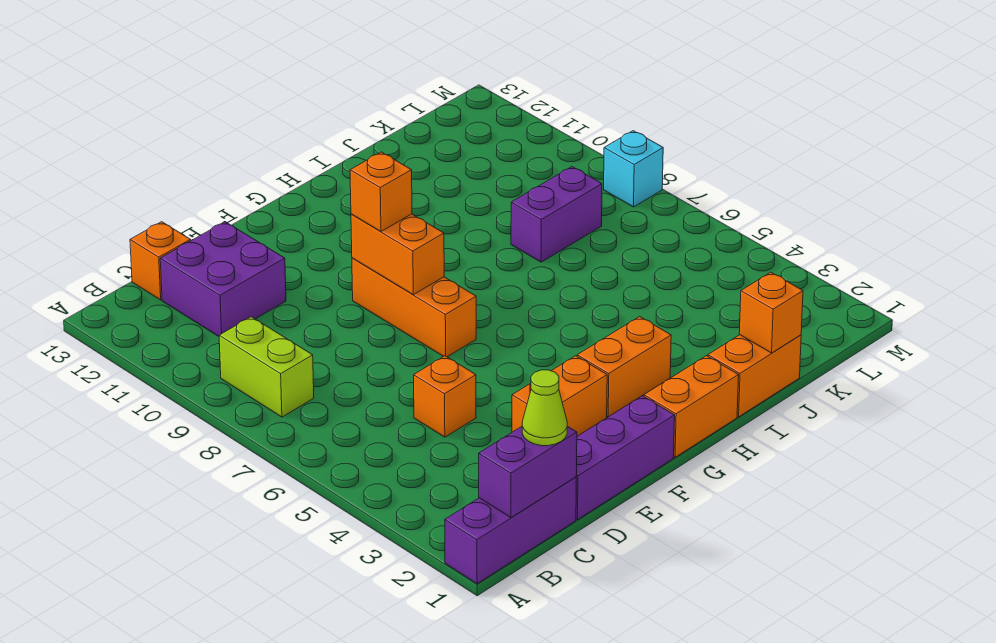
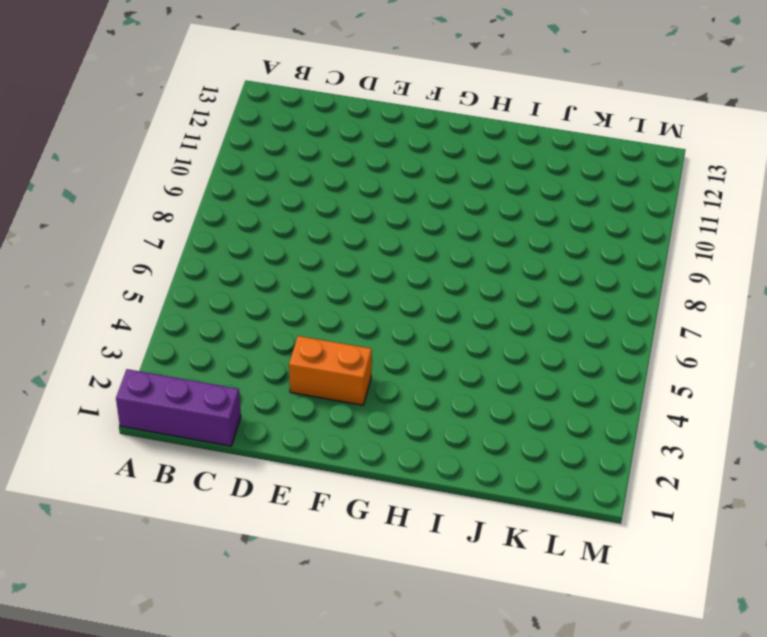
none -> lime 1x2 brick [219,317,314,417]
none -> purple 2x2 brick [160,222,286,336]
none -> orange 1x1 brick [130,222,191,300]

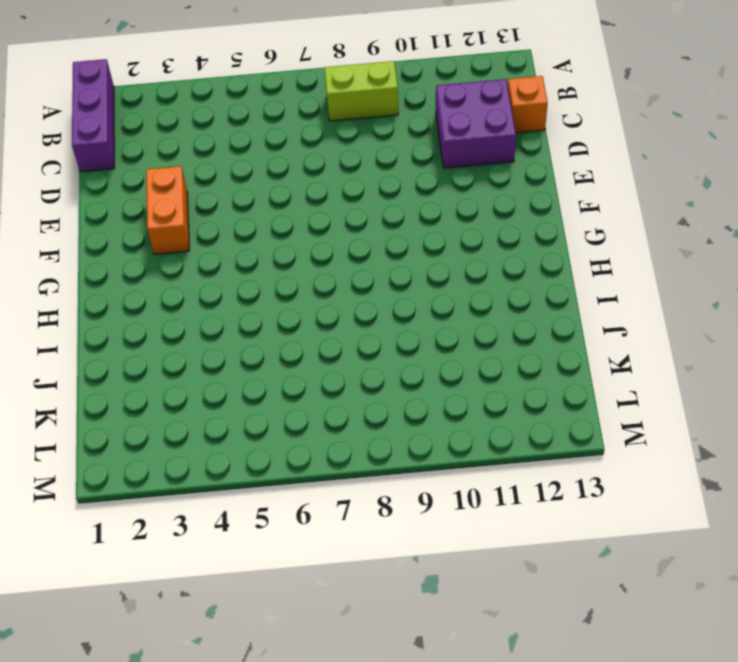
none -> purple 1x3 brick [576,396,675,520]
none -> orange 1x1 brick [414,356,476,437]
none -> orange 1x3 brick [352,258,476,357]

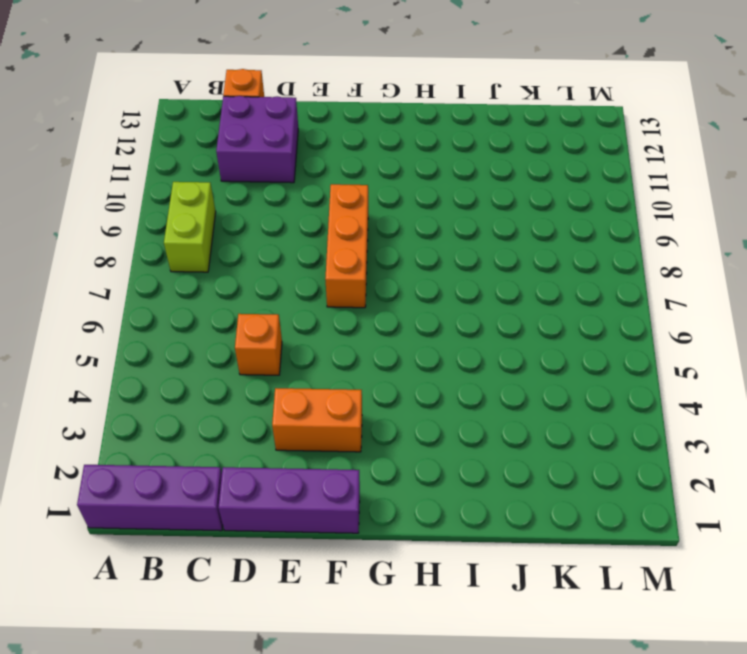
none -> orange 1x2 brick [644,356,739,457]
none -> orange 1x2 brick [577,316,671,417]
none -> orange 1x2 brick [708,335,801,417]

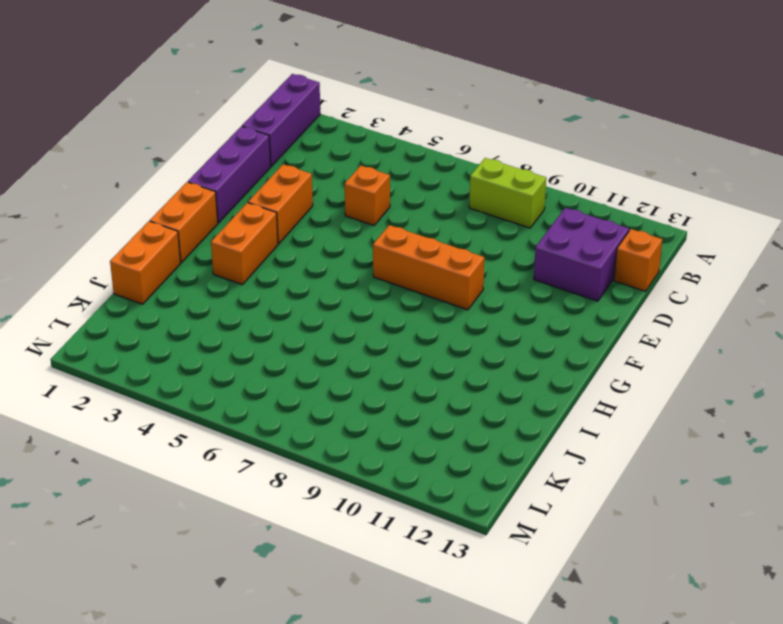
none -> purple 1x2 brick [511,167,602,262]
none -> cyan 1x1 brick [604,131,663,207]
none -> purple 1x2 brick [479,426,577,518]

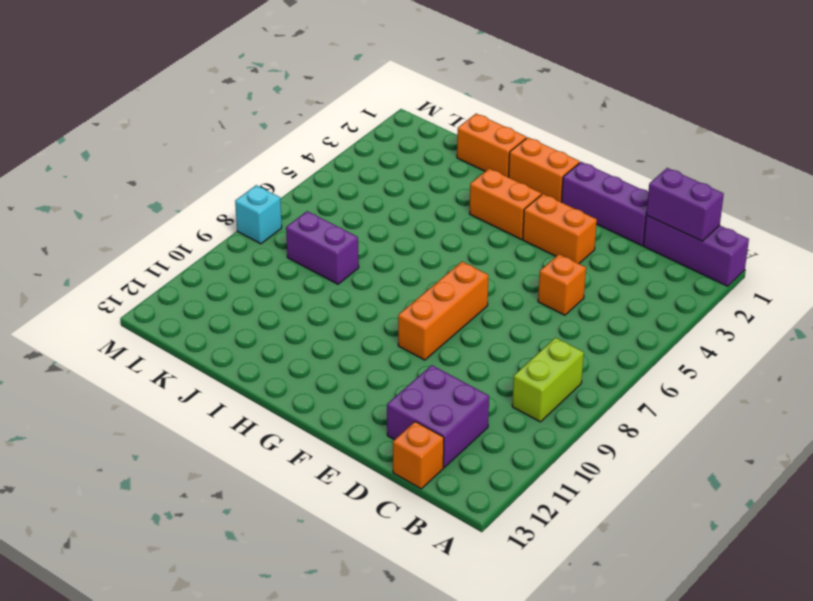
none -> orange 1x2 brick [351,214,444,295]
none -> orange 1x1 brick [739,272,803,353]
none -> lime 1x1 cone [522,370,567,446]

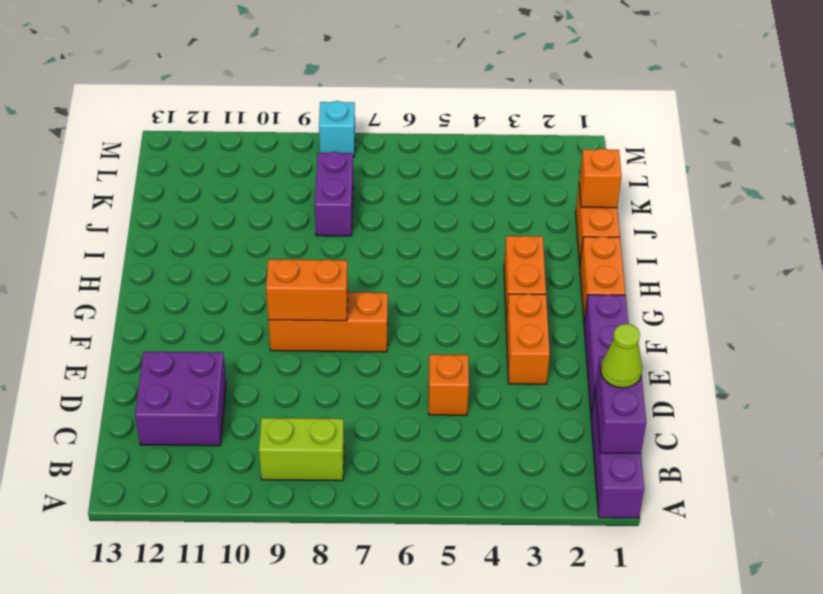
none -> orange 1x1 brick [130,222,191,300]
none -> orange 1x1 brick [350,152,412,232]

